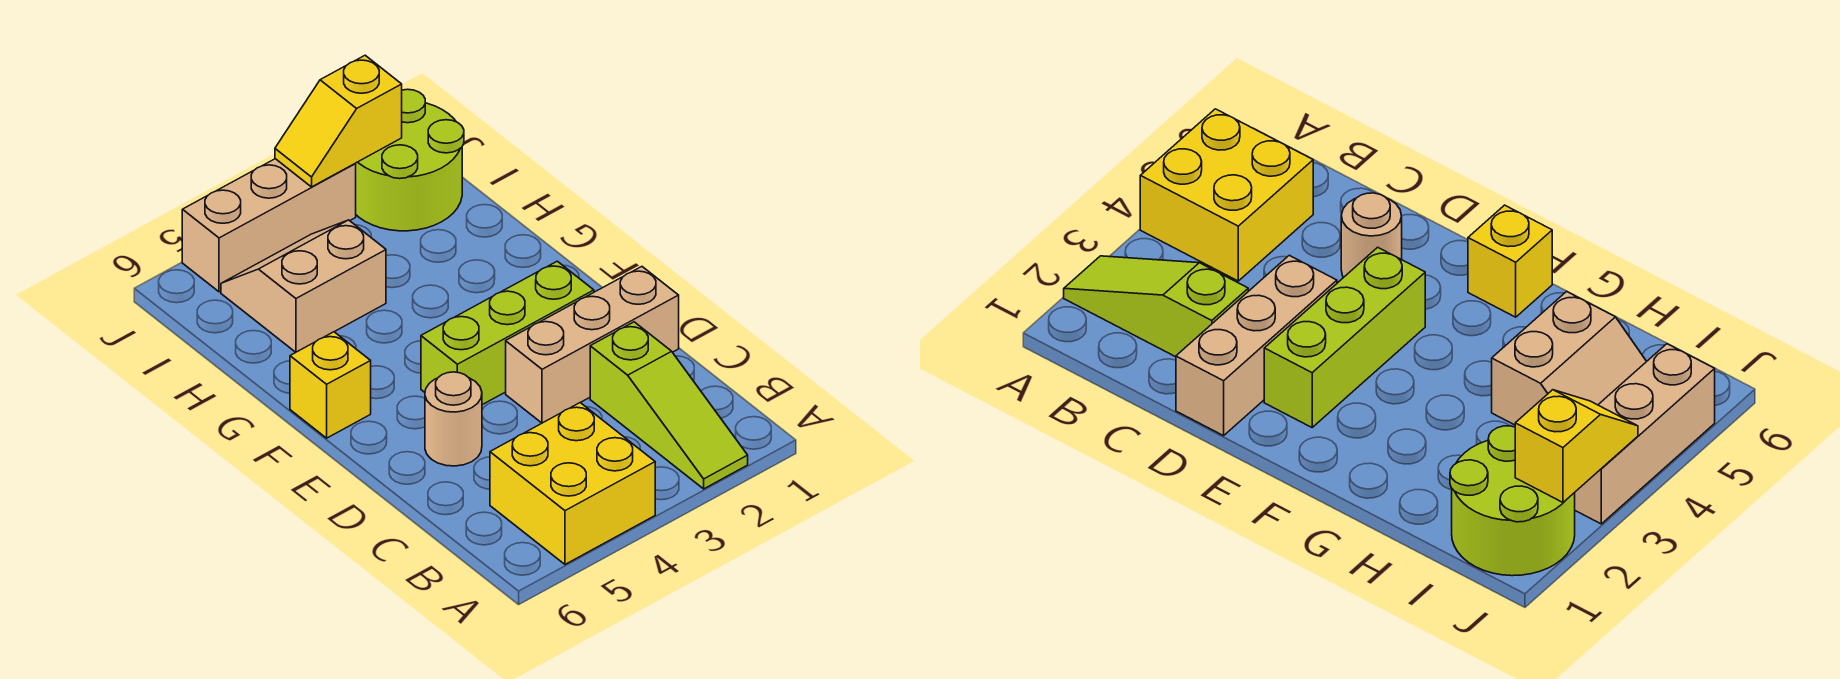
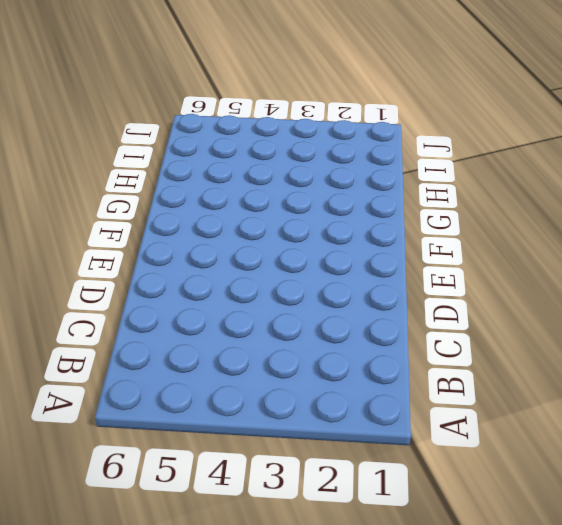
none -> lime 1x3 slope [590,322,748,489]
none -> yellow 2x2 brick [490,403,655,564]

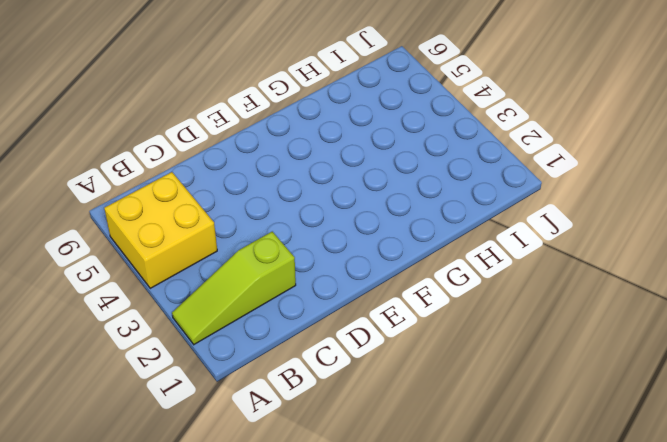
none -> tan 1x3 brick [506,267,679,423]
none -> tan 1x1 round brick [425,372,482,466]

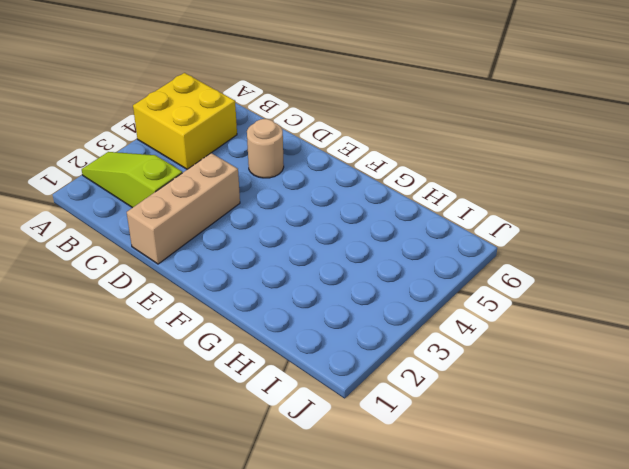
none -> lime 1x3 brick [421,261,594,405]
none -> yellow 1x1 brick [290,332,371,438]

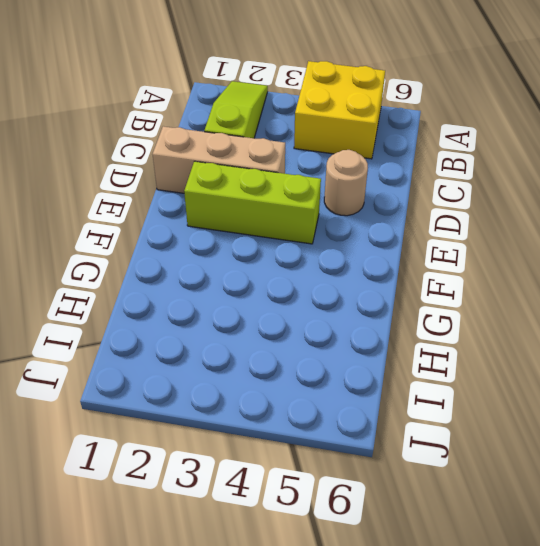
none -> yellow 1x1 brick [290,332,371,438]
none -> tan 2x2 slope [221,220,386,352]

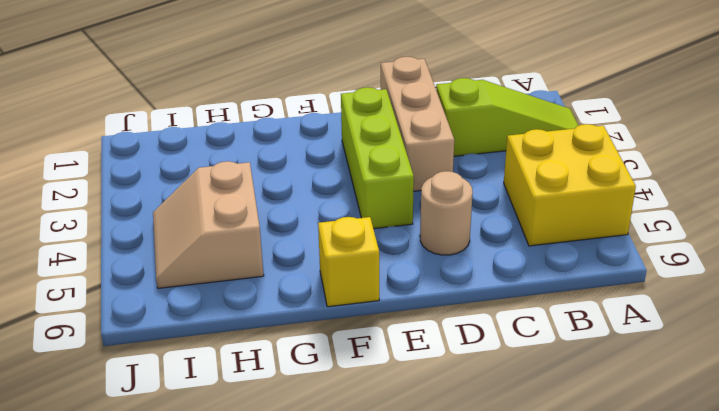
none -> lime 2x2 round brick [355,89,464,231]
none -> tan 1x3 brick [182,159,356,292]

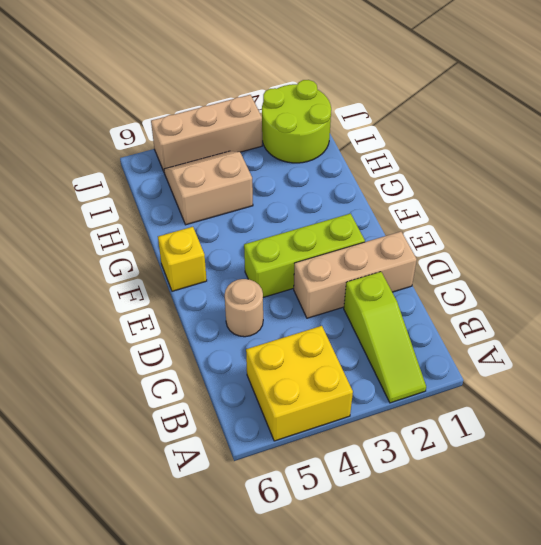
none -> yellow 1x2 slope [275,55,402,187]

